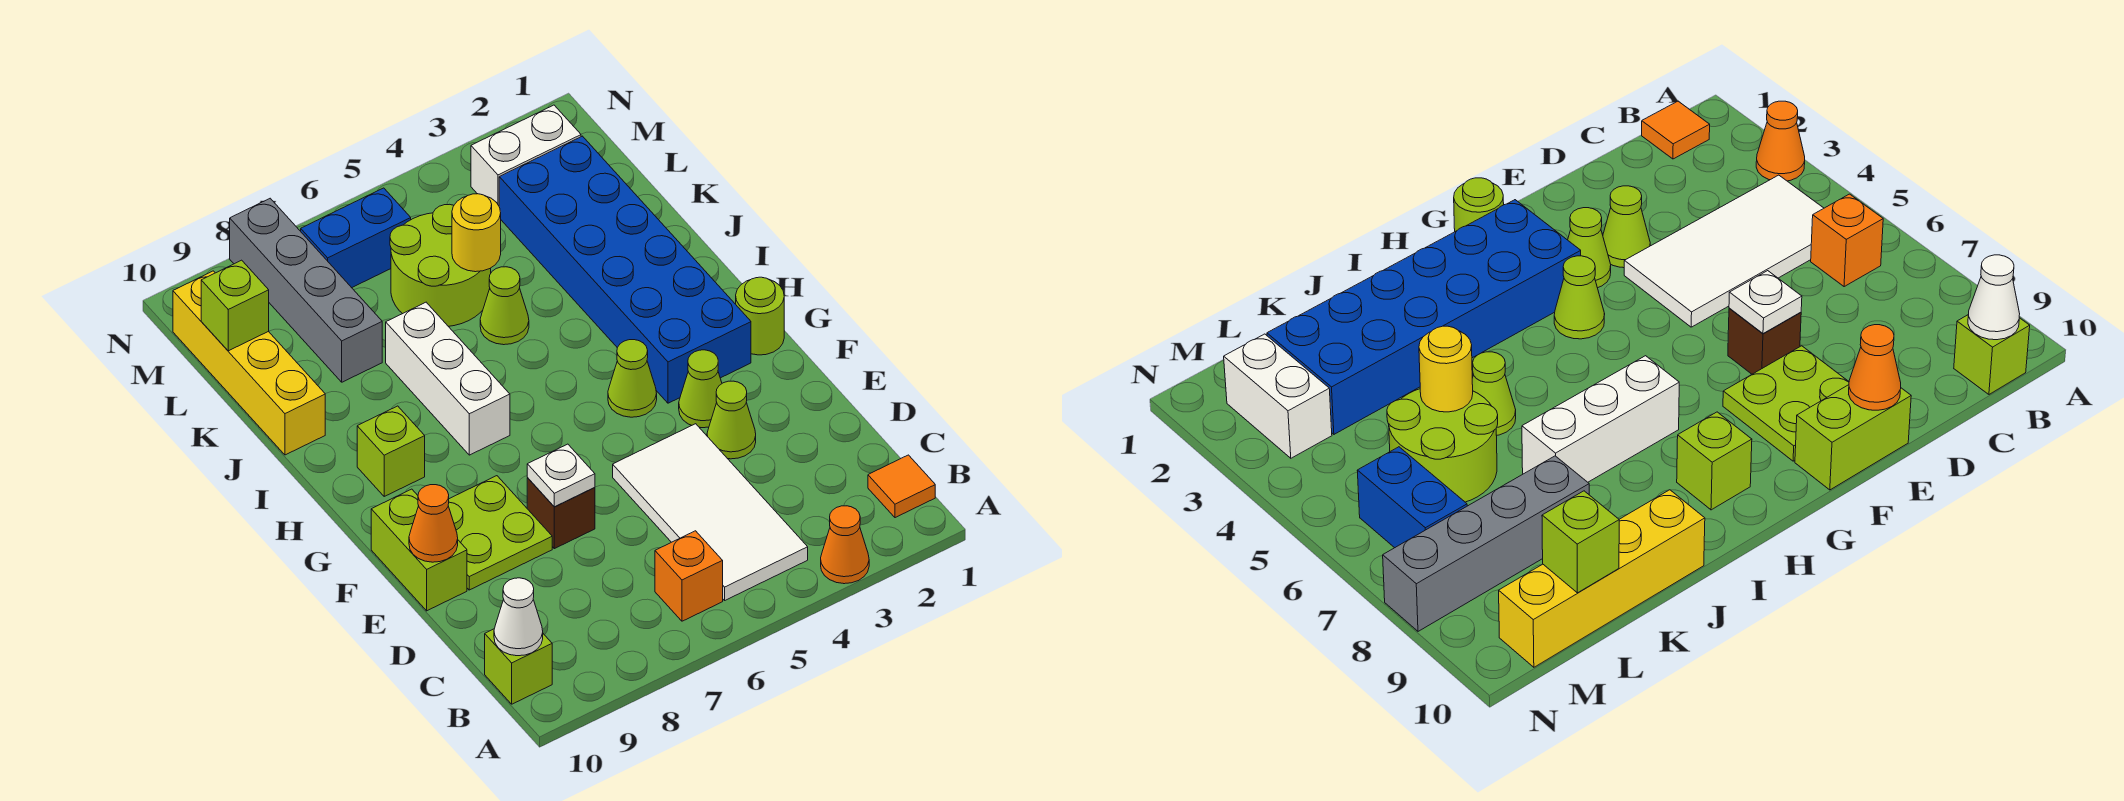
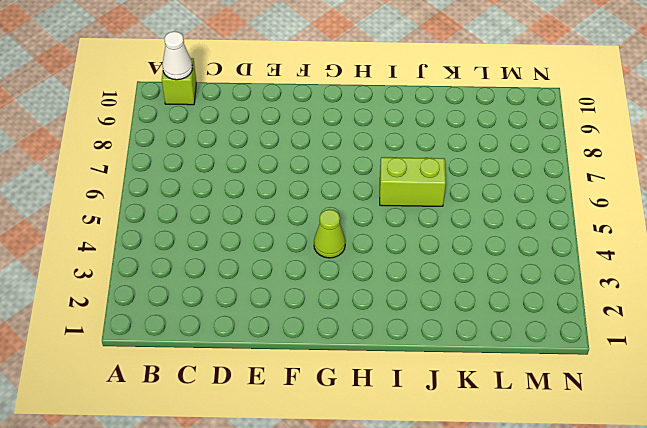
lime 1x2 brick [380,157,446,206] -> lime 1x2 brick moved to [371,489,467,611]
none -> orange 1x1 cone [821,506,869,584]
none -> orange 1x1 tile [868,455,935,518]
none -> white 2x4 tile [613,424,808,600]

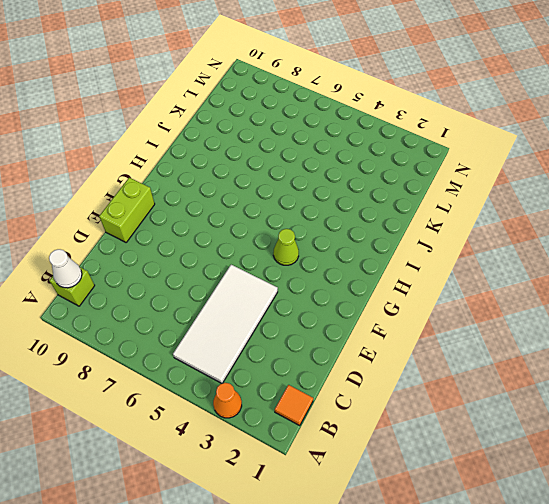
none -> orange 1x1 brick [655,531,723,621]
none -> lime 1x1 cone [707,381,756,459]
none -> brown 1x1 brick [527,478,595,549]

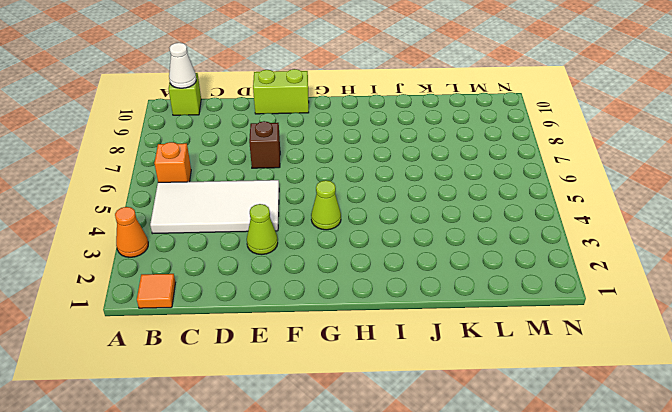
none -> lime 2x2 plate [448,476,552,590]
none -> lime 1x1 cone [679,350,722,428]
none -> lime 1x1 round brick [736,277,784,355]

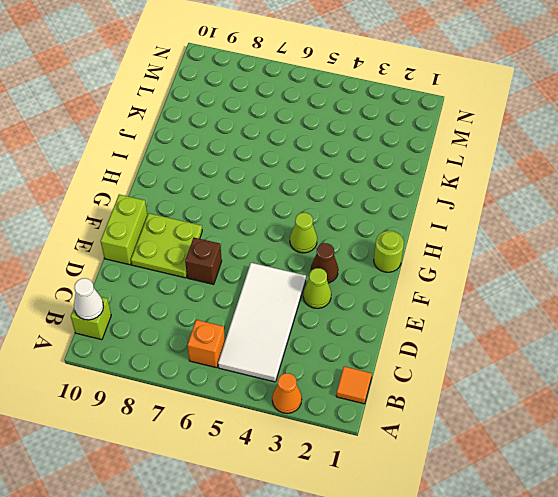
brown 1x1 cone [311,243,338,283] -> lime 1x1 cone [679,350,722,428]
none -> blue 2x6 brick [499,136,751,403]
none -> white 1x3 brick [386,302,510,455]
none -> lime 1x1 brick [357,406,425,496]

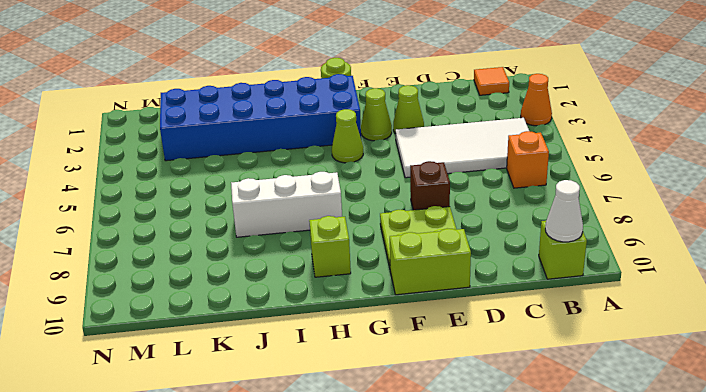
none -> lime 1x1 cone [480,267,529,345]
none -> yellow 1x4 brick [173,271,325,455]
none -> lime 2x2 round brick [390,204,491,326]

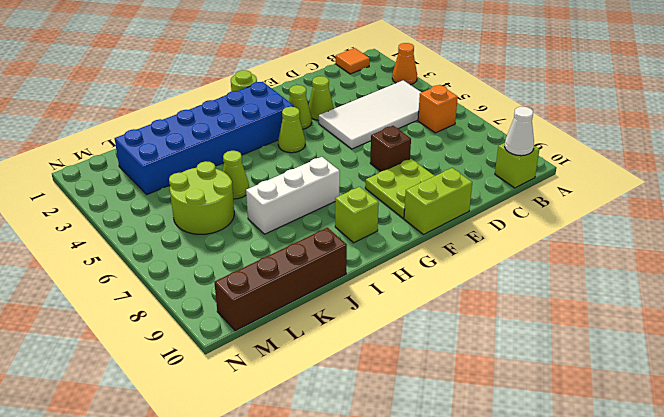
brown 1x4 brick [214,228,347,331] -> yellow 1x4 brick [173,271,325,455]
none -> grey 1x4 brick [230,198,382,382]
none -> white 1x2 brick [471,105,581,206]
none -> blue 1x2 brick [301,188,411,288]

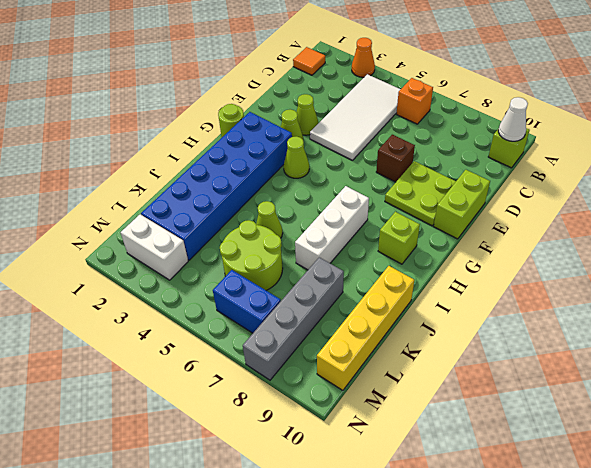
none -> white 1x1 plate [527,444,595,507]
none -> orange 1x1 cone [409,485,458,562]
none -> yellow 1x1 round brick [452,194,501,272]

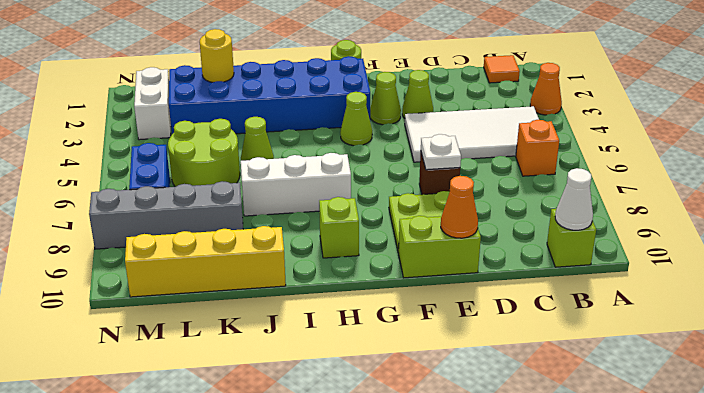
yellow 1x1 round brick [200,29,234,82] -> yellow 1x1 round brick moved to [452,194,501,272]
none -> lime 1x1 brick [201,260,269,351]

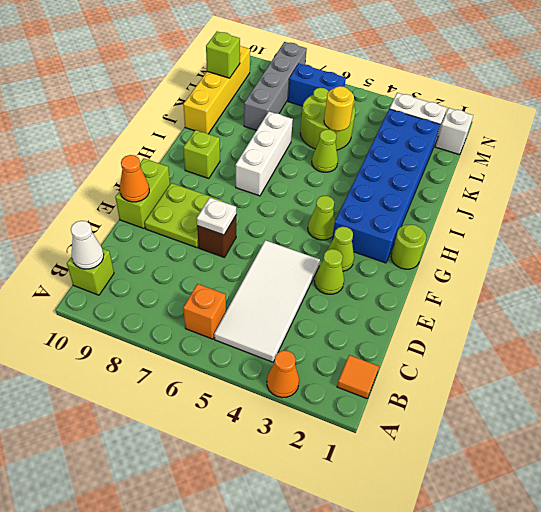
white 1x1 brick [435,108,473,155] -> none

